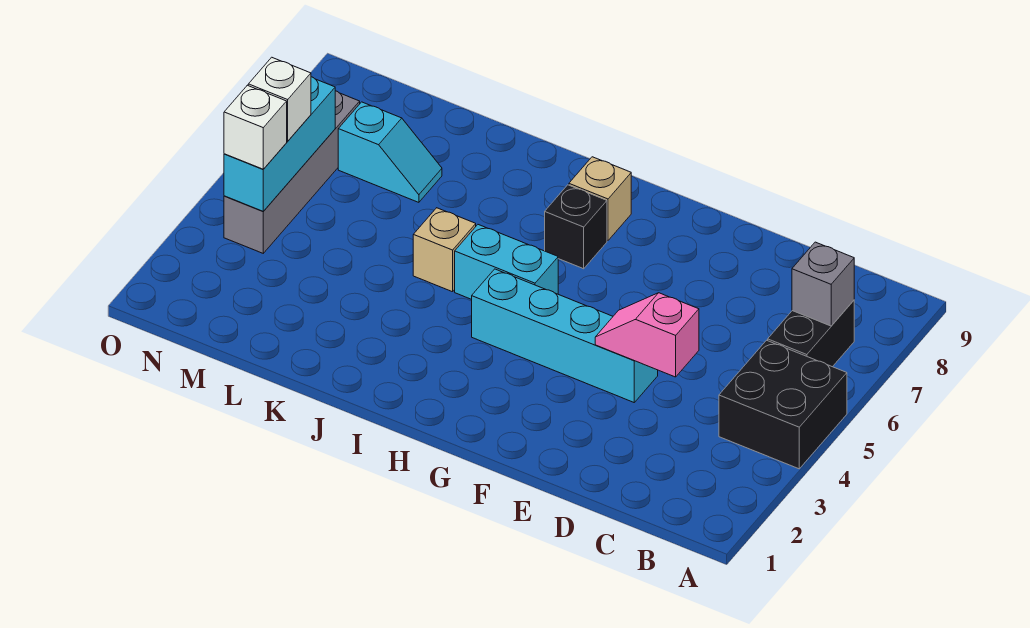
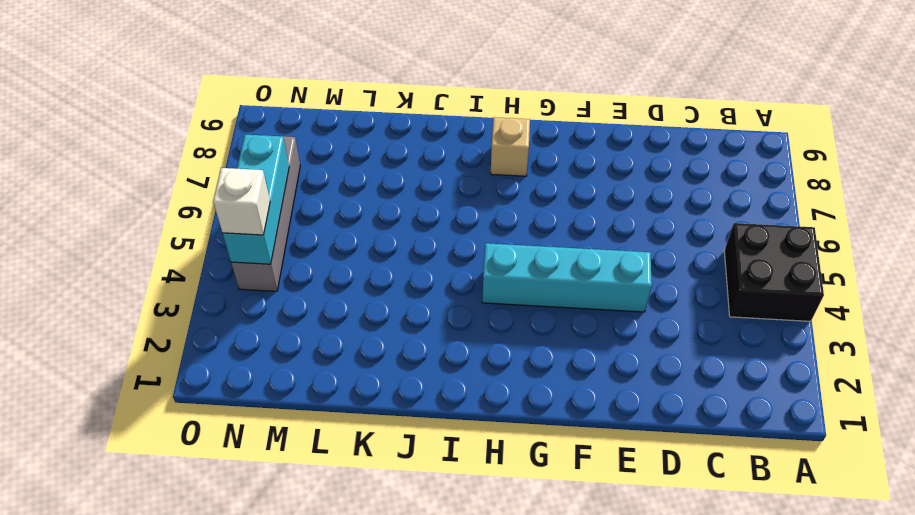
none -> black 1x2 brick [768,300,854,367]
none -> cyan 1x2 brick [455,225,558,299]
none -> black 1x1 brick [545,185,607,269]

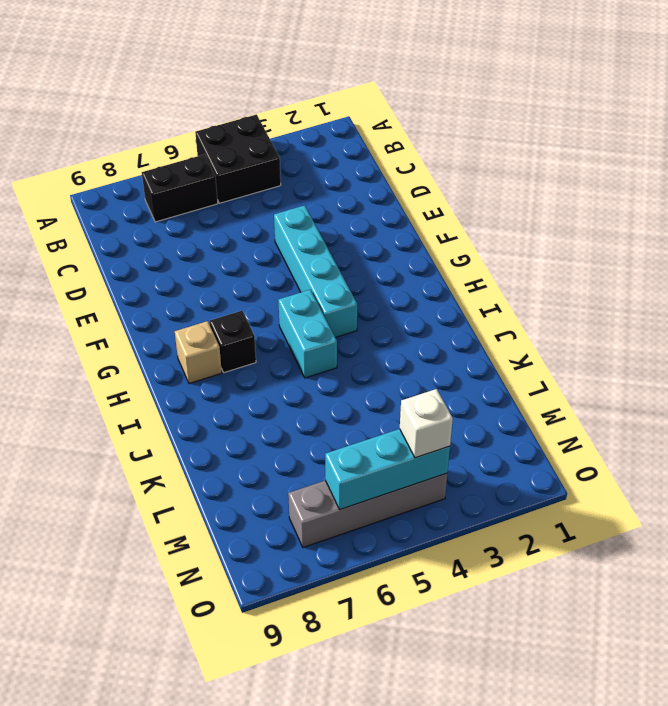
none -> tan 1x1 brick [413,208,476,292]
none -> cyan 1x2 slope [338,102,442,202]
none -> grey 1x1 brick [792,242,854,326]

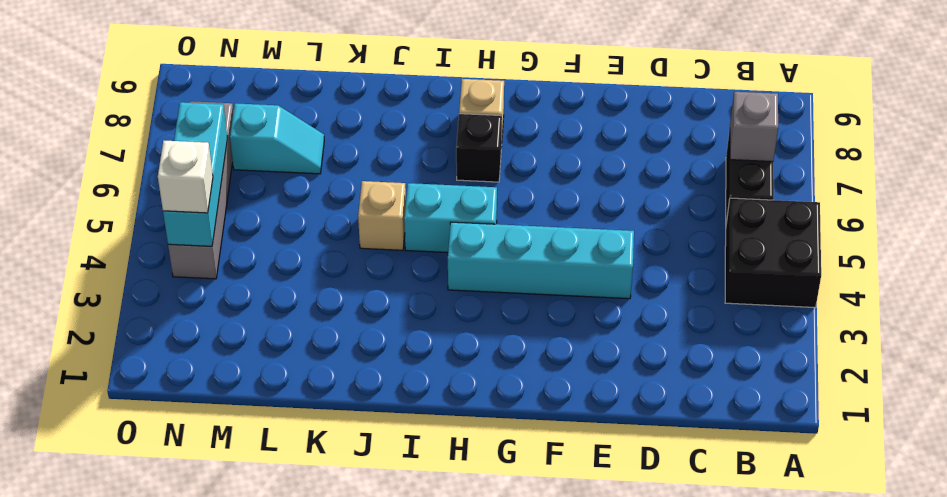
none -> pink 1x2 slope [595,293,699,377]
none -> white 1x1 brick [248,57,311,141]

